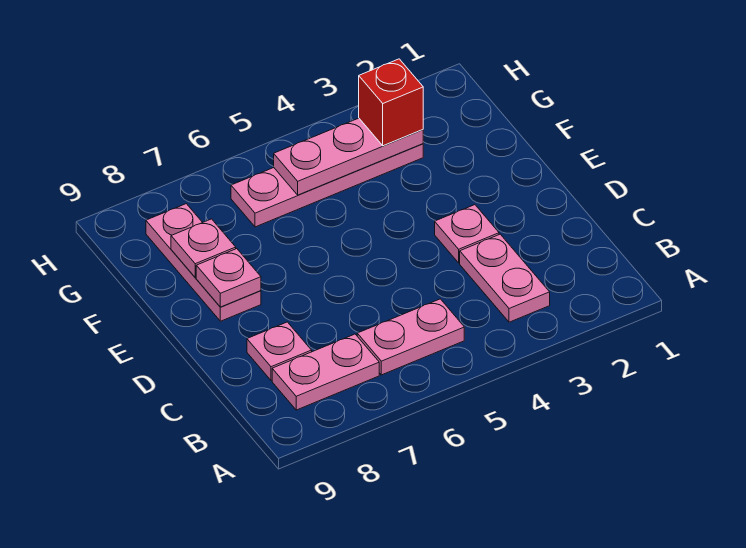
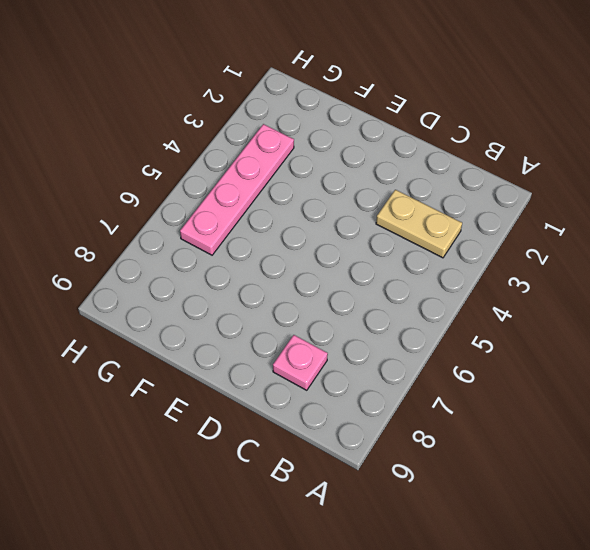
tan 1x2 plate [376,190,462,258] -> pink 1x2 plate [460,234,550,322]
none -> pink 1x2 plate [357,299,464,375]
none -> pink 1x2 plate [272,334,379,410]

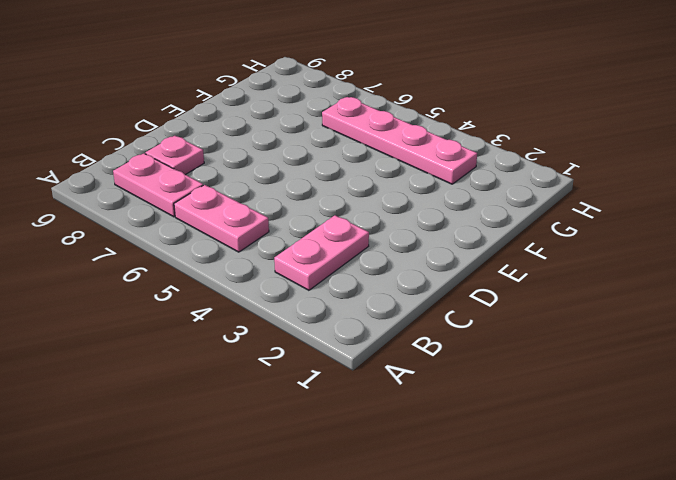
none -> pink 1x1 plate [435,205,499,263]
none -> pink 1x3 plate [146,204,261,321]

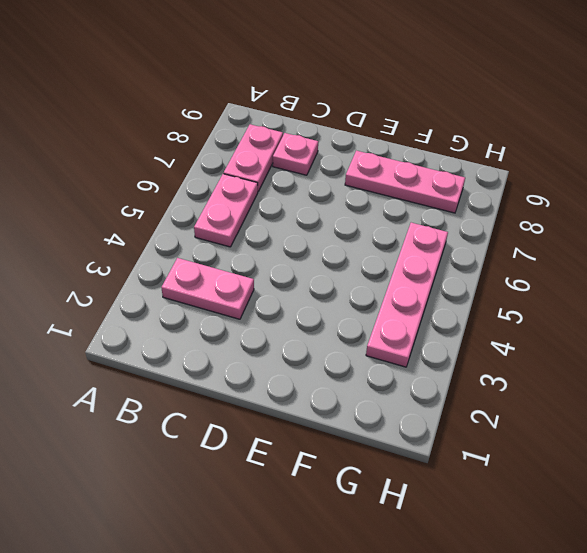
none -> pink 1x1 plate [435,205,499,263]
none -> pink 1x1 plate [196,249,261,307]

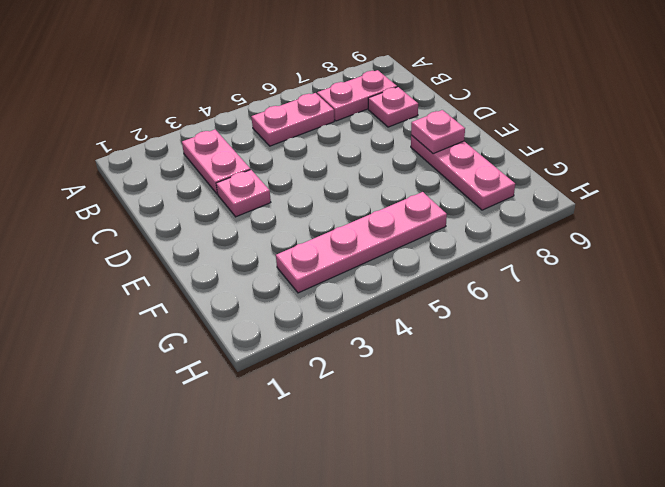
none -> pink 1x1 plate [171,219,236,277]
none -> pink 1x3 plate [274,118,423,195]

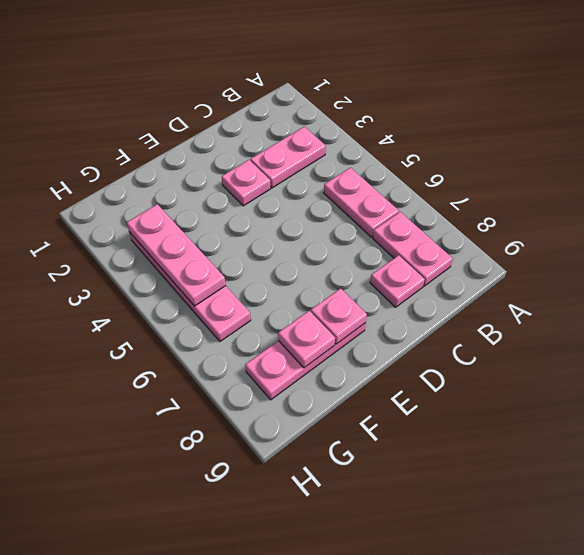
none -> red 1x1 brick [359,59,423,146]

